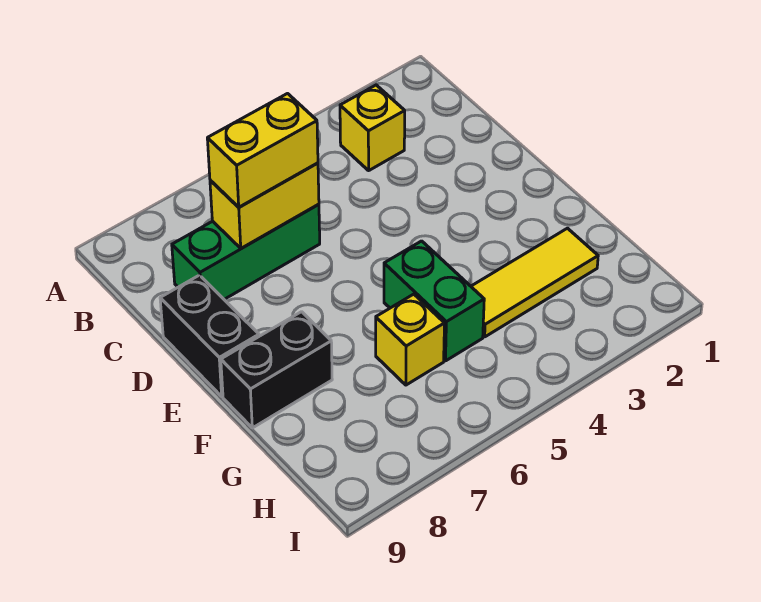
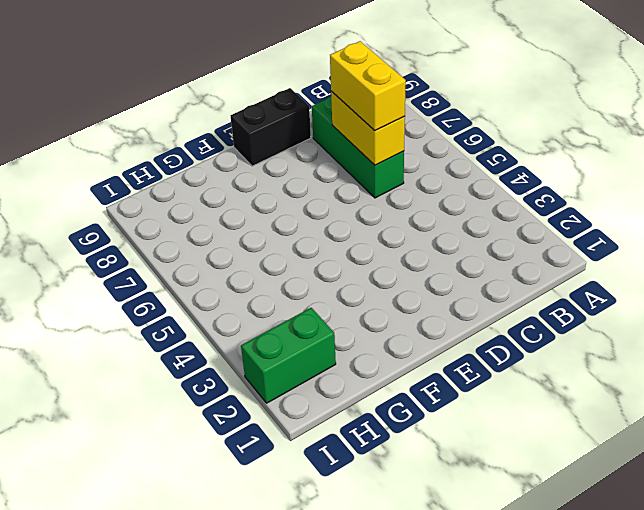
green 1x2 brick [241,308,336,403] -> green 1x2 brick moved to [384,241,484,361]
none -> yellow 1x1 brick [340,85,405,171]
none -> black 1x2 brick [221,312,332,428]

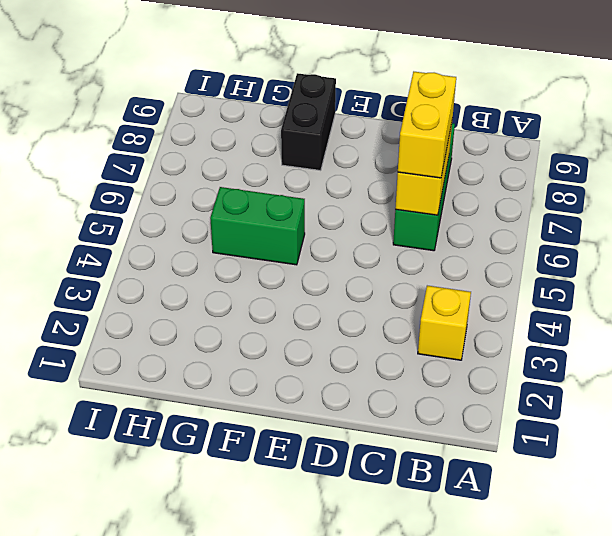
none -> black 1x2 brick [160,275,259,396]
none -> yellow 1x3 tile [471,228,598,337]

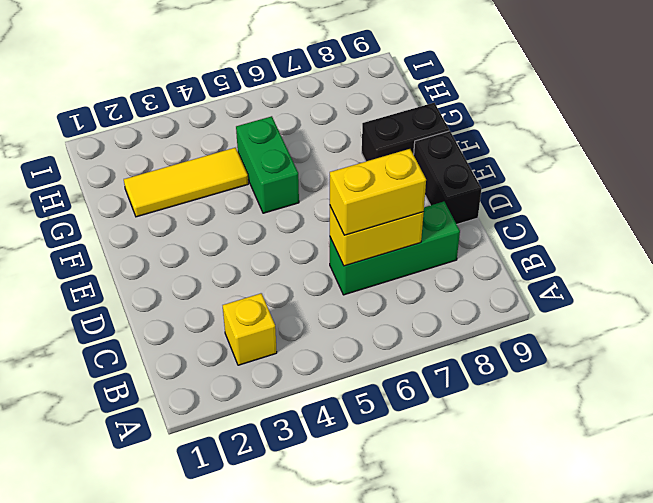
none -> yellow 1x1 brick [376,294,445,385]

